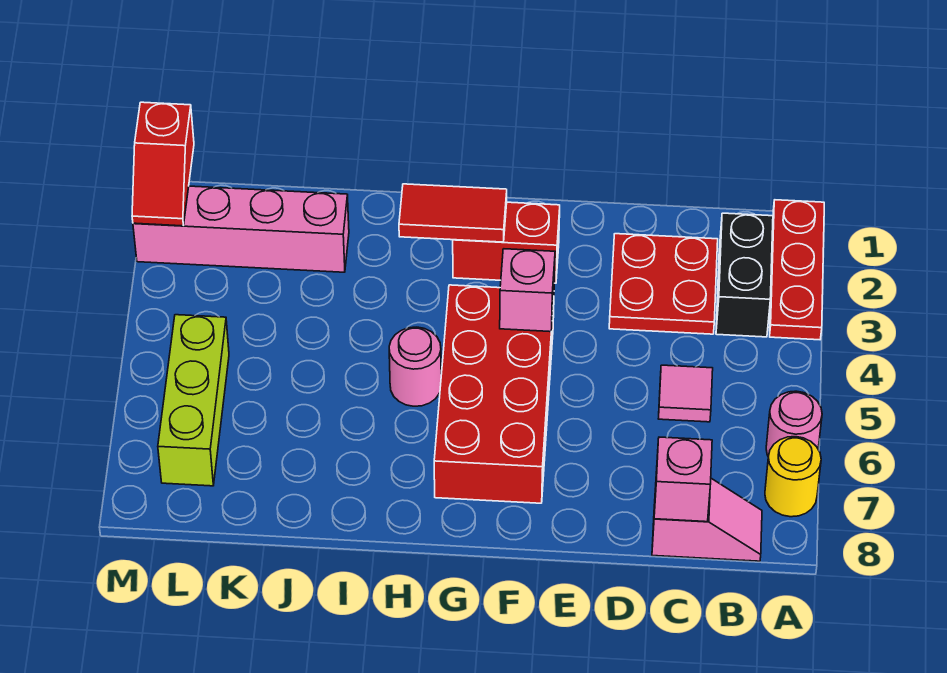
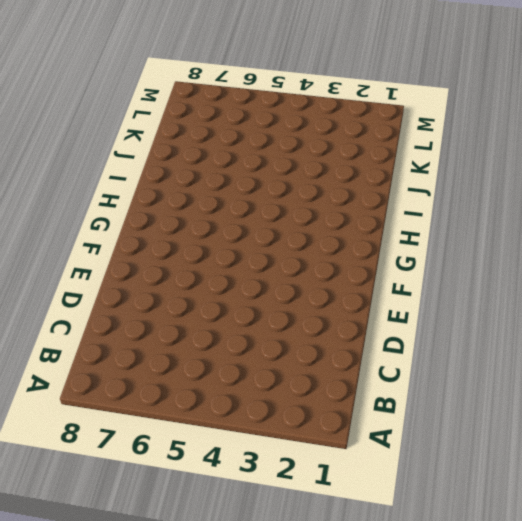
none -> red 1x3 plate [770,200,824,340]
none -> pink 1x1 round brick [766,391,822,456]
none -> yellow 1x1 round brick [765,437,821,517]

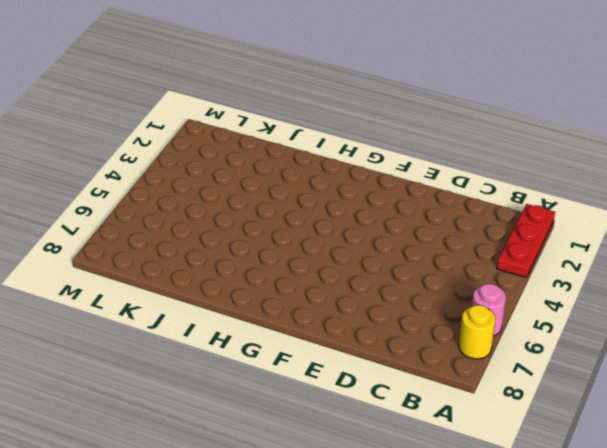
none -> black 1x2 brick [716,213,773,337]
none -> pink 1x2 slope [652,478,762,561]
none -> red 2x2 plate [609,234,718,334]

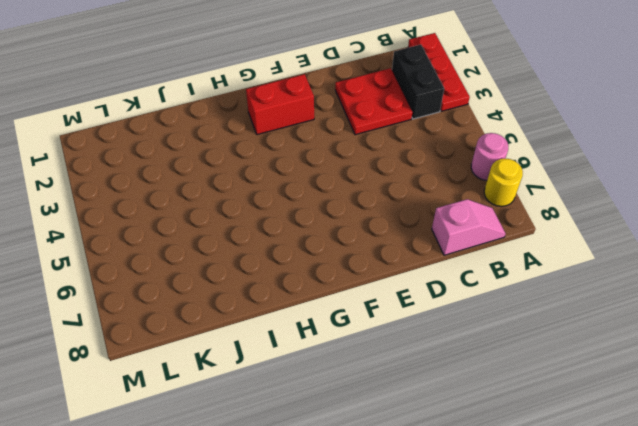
none -> pink 1x1 tile [658,365,713,422]
none -> red 2x4 brick [434,285,554,503]
none -> pink 1x1 round brick [389,327,441,406]

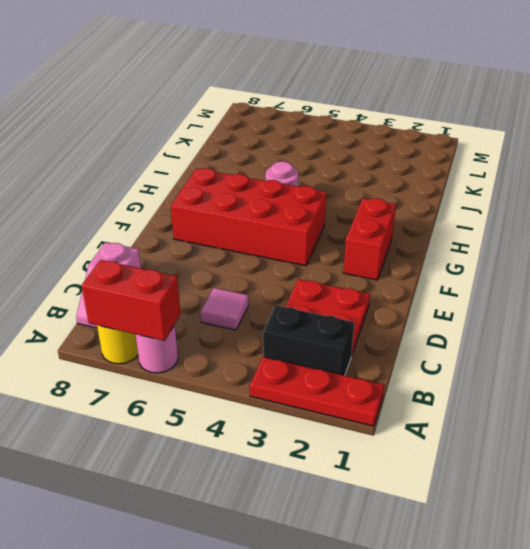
red 1x2 brick [82,260,181,341] -> none
none -> pink 1x4 brick [133,186,349,272]
none -> lime 1x3 brick [158,315,229,486]
none -> pink 1x1 brick [654,437,712,522]

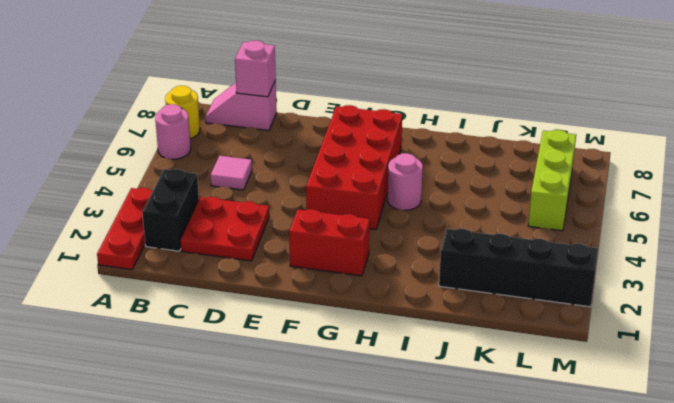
black 1x4 brick [439,229,598,307] -> pink 1x4 brick [133,186,349,272]
none -> pink 1x1 brick [500,249,555,332]
none -> red 1x2 tile [399,184,507,242]
none -> red 1x2 slope [132,102,194,226]

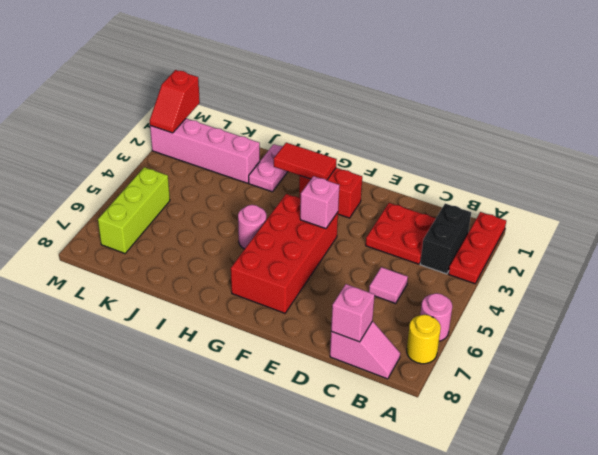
pink 1x2 plate [249,144,288,192] -> none

